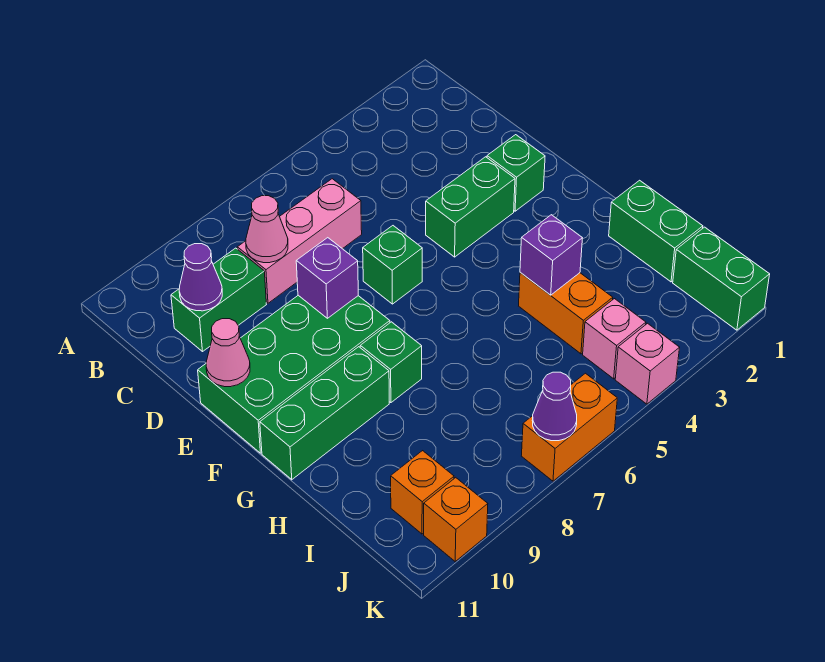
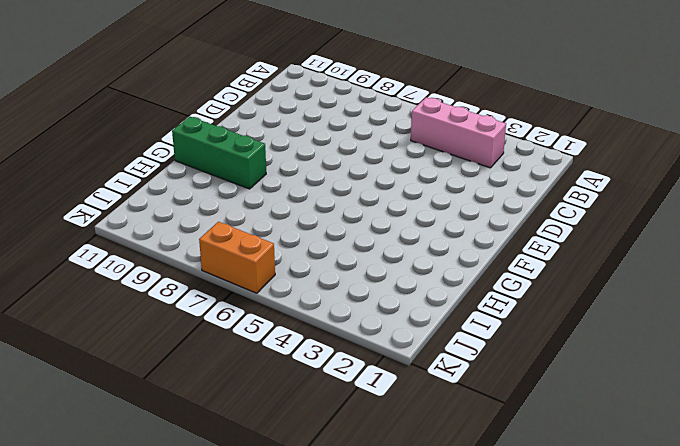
pink 1x3 brick [411,97,506,168] -> pink 1x3 brick moved to [237,179,362,303]
none -> green 1x2 brick [171,248,266,351]
none -> green 1x1 brick [487,135,545,211]
none -> green 1x2 brick [426,157,515,257]

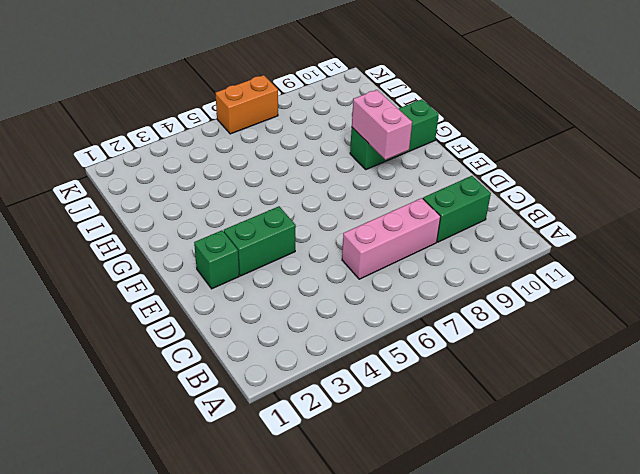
pink 1x2 brick [352,90,412,160] -> none
none -> green 1x1 brick [363,226,422,304]
none -> green 2x4 brick [198,295,390,453]
none -> green 1x1 brick [360,322,422,403]

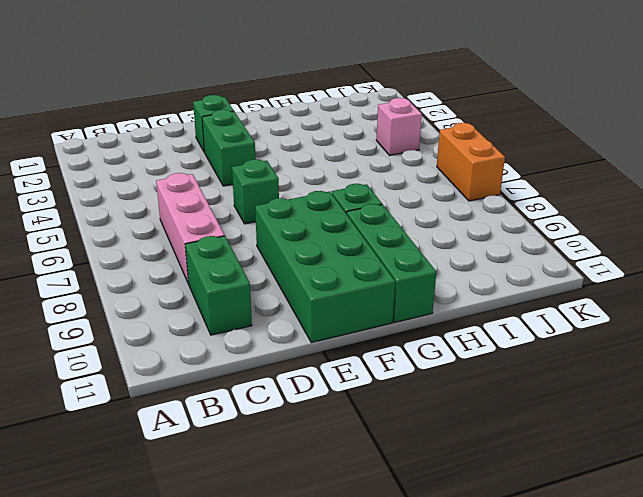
none -> green 1x2 brick [609,180,703,282]
none -> orange 1x2 brick [519,273,613,354]
none -> green 1x2 brick [673,227,770,330]

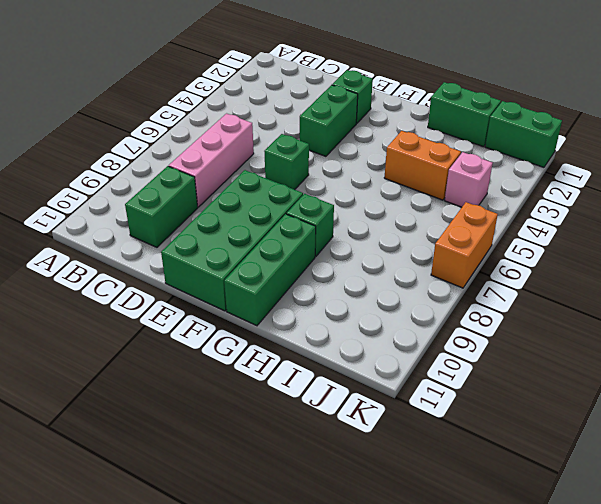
none -> orange 1x1 brick [391,451,454,534]
none -> pink 1x1 brick [615,323,680,404]
none -> orange 1x1 brick [424,478,488,561]

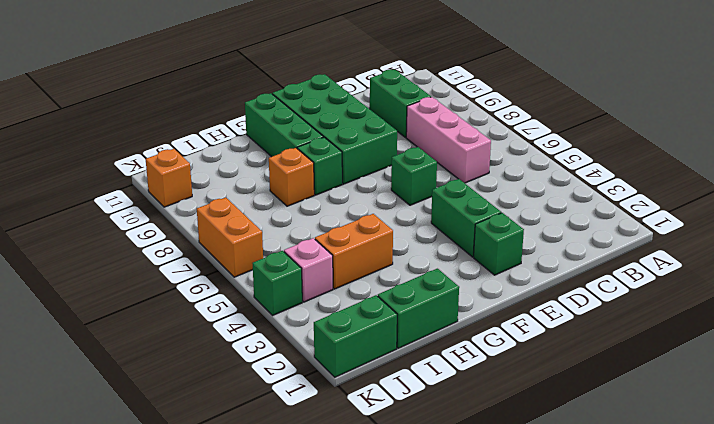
orange 1x1 brick [269,148,314,206] -> orange 1x1 brick moved to [391,451,454,534]
green 1x1 brick [252,251,302,315] -> pink 1x1 brick [615,323,680,404]
none -> pink 1x1 cone [246,196,288,263]
none -> purple 1x1 cone [179,244,222,311]
none -> purple 1x1 brick [296,238,358,318]

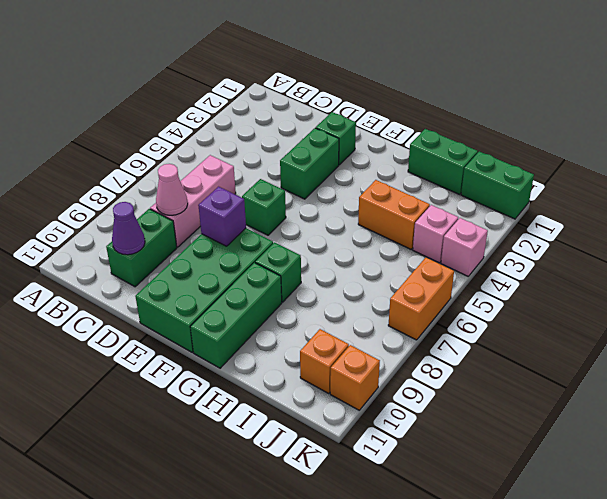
none -> pink 1x1 cone [206,319,250,387]
none -> purple 1x1 brick [520,215,582,295]
none -> purple 1x1 cone [532,372,577,441]

